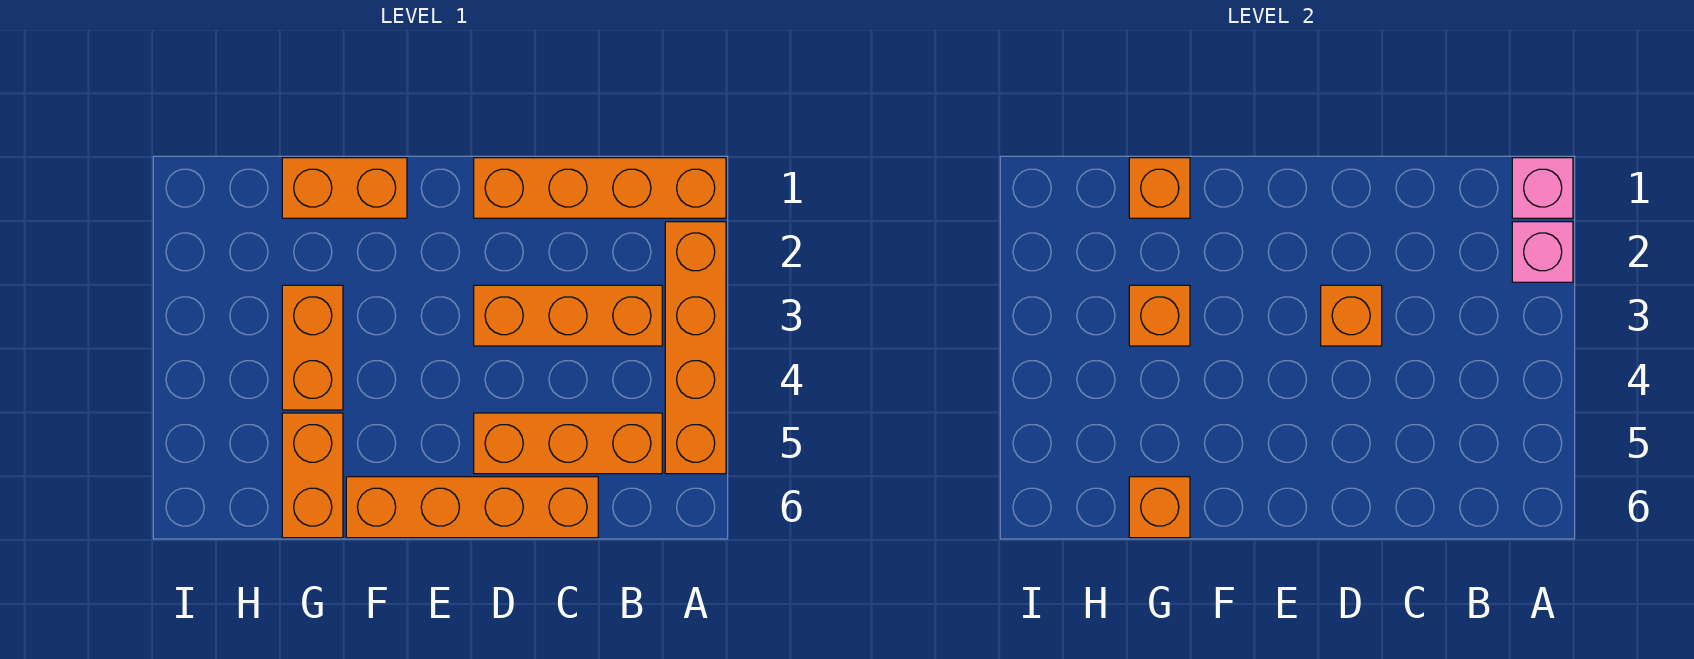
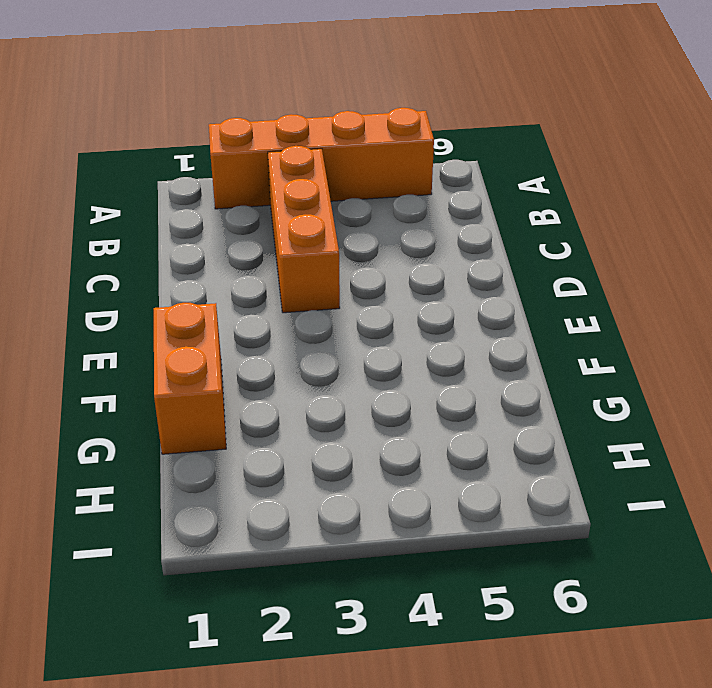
none -> orange 1x4 brick [474,158,726,218]
none -> orange 1x3 brick [474,413,662,474]
none -> orange 1x4 brick [346,477,598,538]

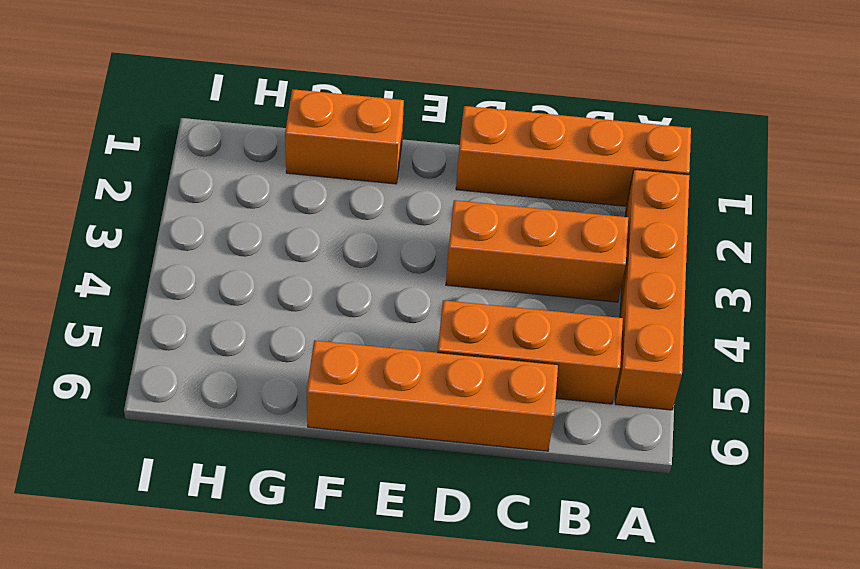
none -> orange 1x2 brick [282,285,343,410]
none -> orange 1x2 brick [282,413,343,538]
none -> pink 1x1 brick [1512,158,1573,218]

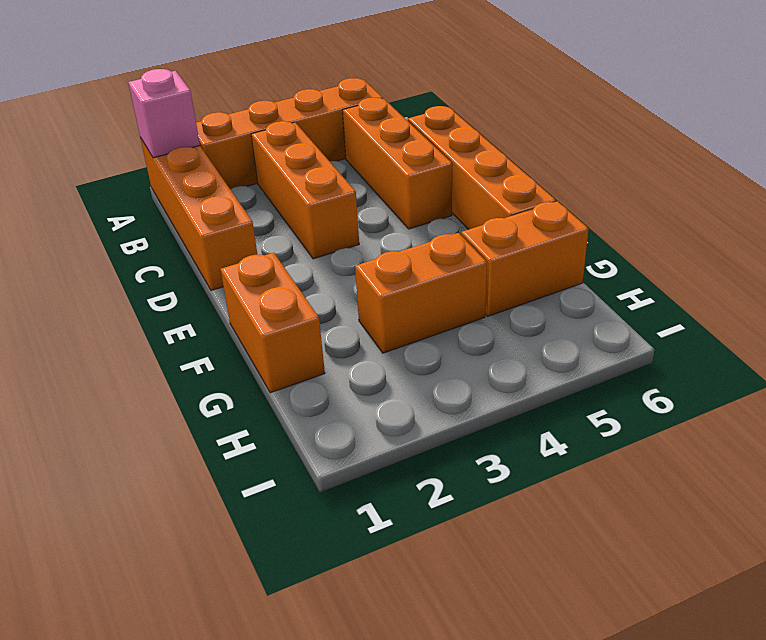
none -> pink 1x1 brick [1512,222,1573,282]
none -> orange 1x1 brick [1321,285,1382,346]
none -> orange 1x1 brick [1129,158,1190,218]

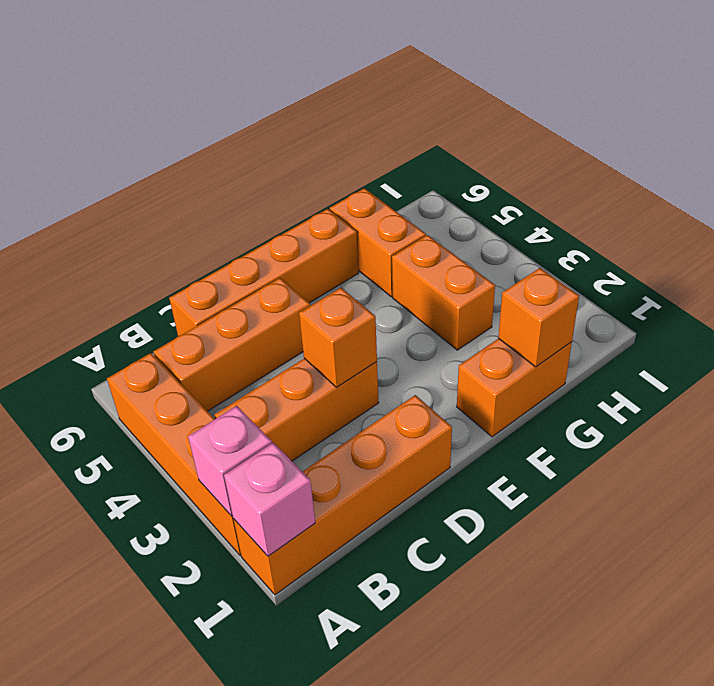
none -> orange 1x1 brick [1129,285,1190,346]
none -> orange 1x1 brick [1129,477,1190,538]

